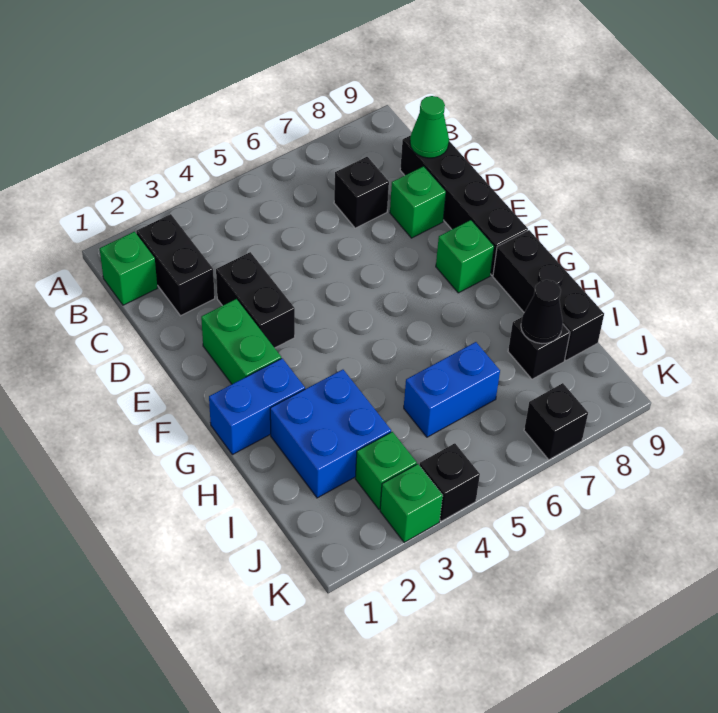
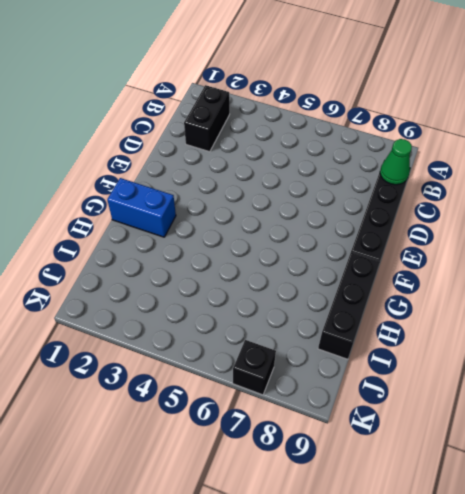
none -> green 1x1 brick [100,232,157,305]
none -> black 1x1 brick [334,157,389,228]
none -> black 1x2 brick [216,252,295,348]

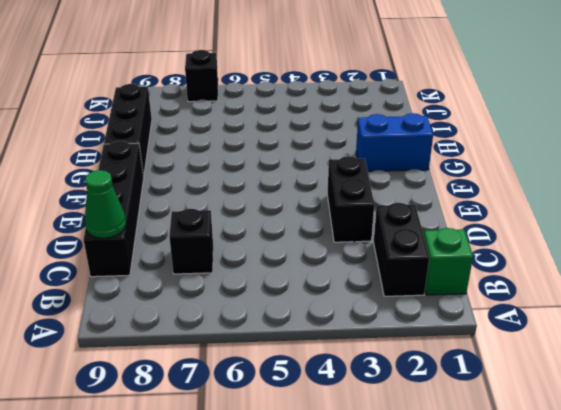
none -> green 1x1 brick [390,166,446,238]
none -> green 1x2 brick [201,299,281,384]
none -> green 1x1 brick [436,220,494,293]

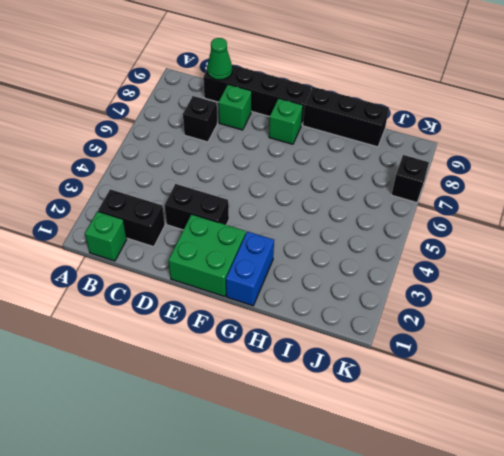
green 2x2 brick [168,214,246,297] -> green 1x2 brick [201,299,281,384]
none -> blue 2x2 brick [270,370,391,498]
none -> blue 1x2 brick [404,342,500,437]
none -> black 1x1 brick [508,317,570,379]

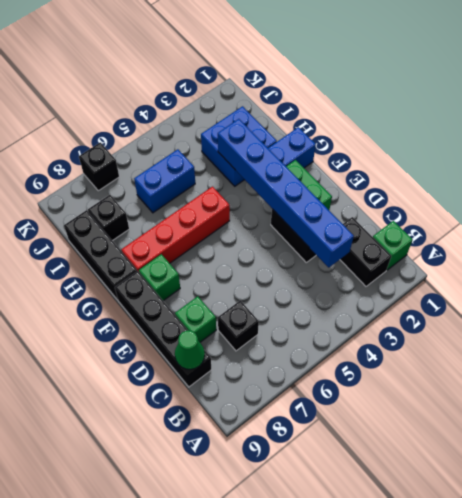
blue 1x6 brick [218,119,354,268] -> none
red 1x4 brick [121,187,230,272] -> none
none -> green 1x1 brick [355,432,417,509]
none -> green 1x1 brick [380,464,443,542]
none -> black 1x1 brick [419,443,480,521]

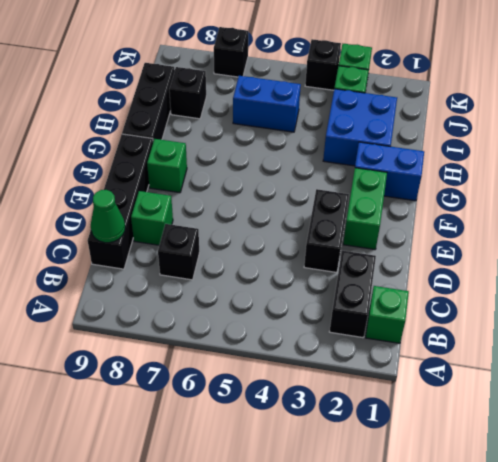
none -> black 1x1 cone [521,280,563,344]

